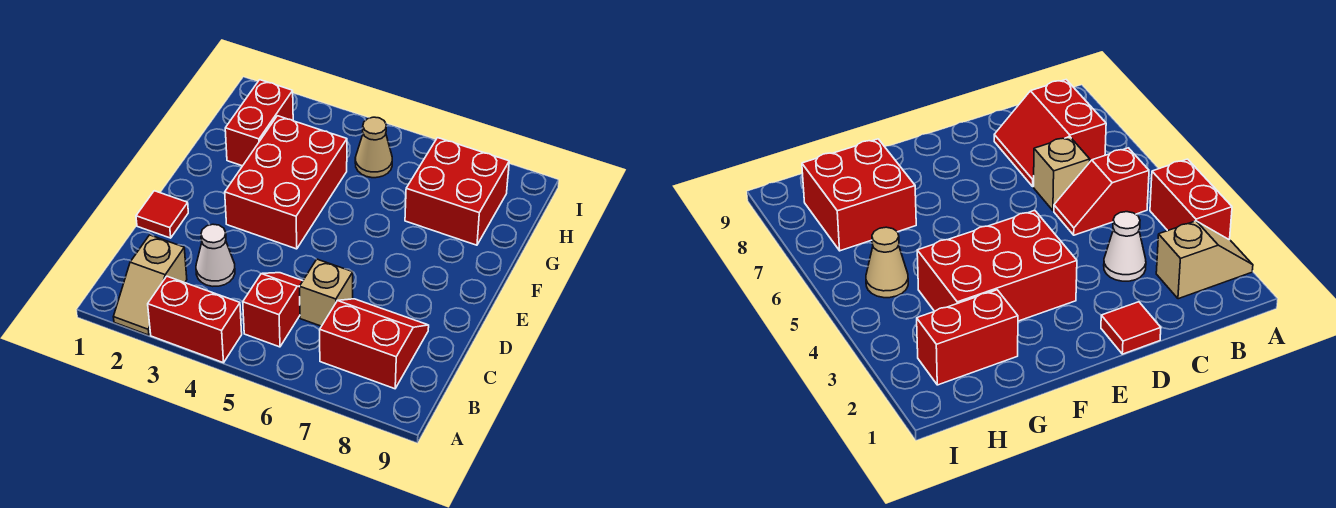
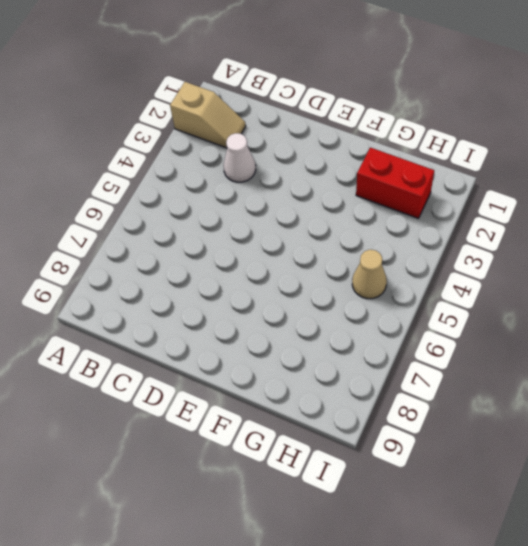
tan 1x2 slope [170,82,246,148] -> tan 1x2 slope turned to [114,235,187,335]
none -> red 1x2 brick [148,276,242,363]
none -> red 1x2 slope [243,273,302,347]

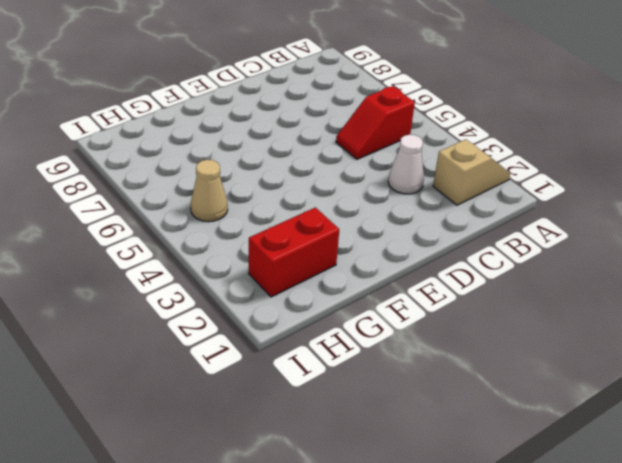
none -> red 1x2 brick [148,276,242,363]
none -> red 2x2 slope [320,299,429,389]

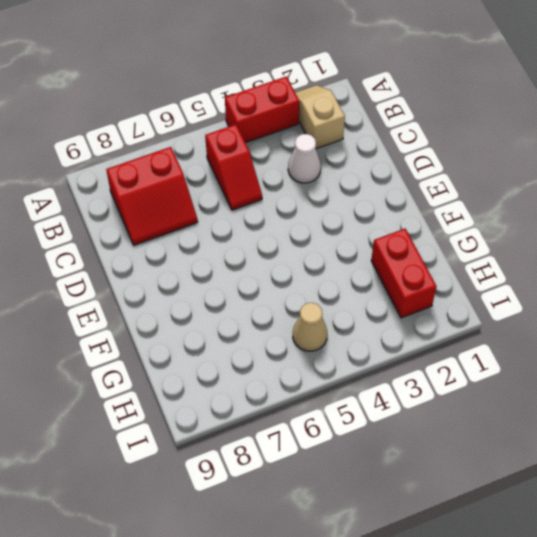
none -> tan 1x1 brick [299,259,353,326]
none -> red 1x1 tile [136,191,188,238]

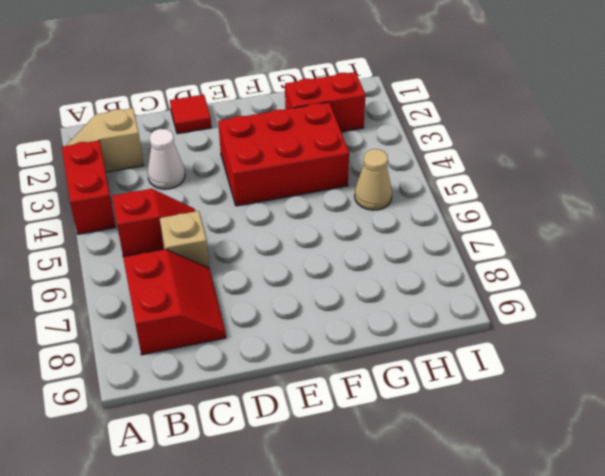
none -> red 2x2 brick [405,138,509,245]

